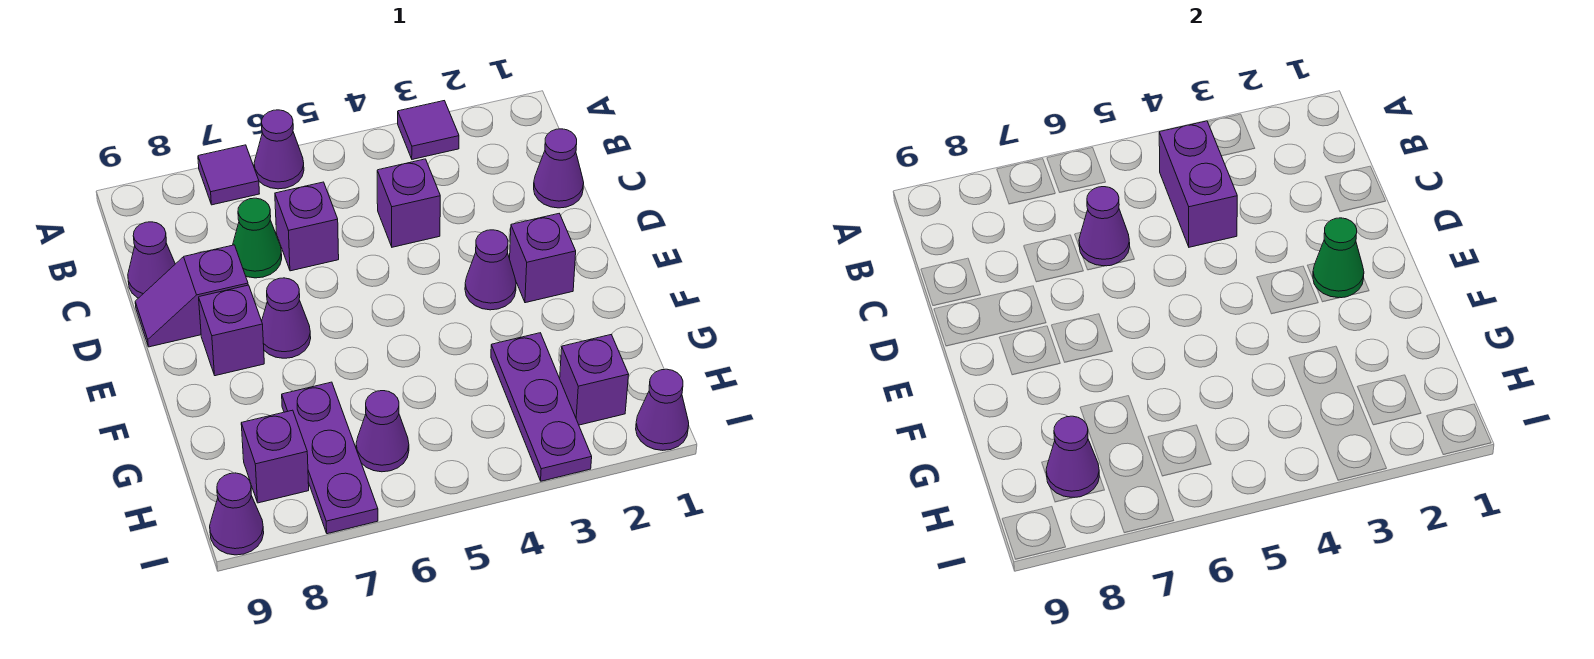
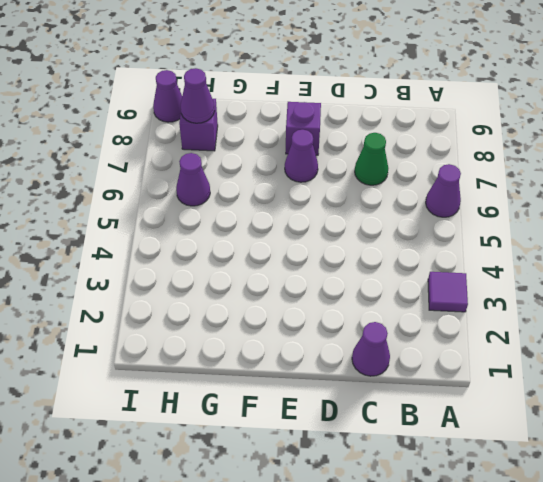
none -> purple 1x1 tile [198,145,259,205]
none -> purple 1x1 brick [377,159,440,247]
none -> purple 1x1 brick [275,182,339,271]

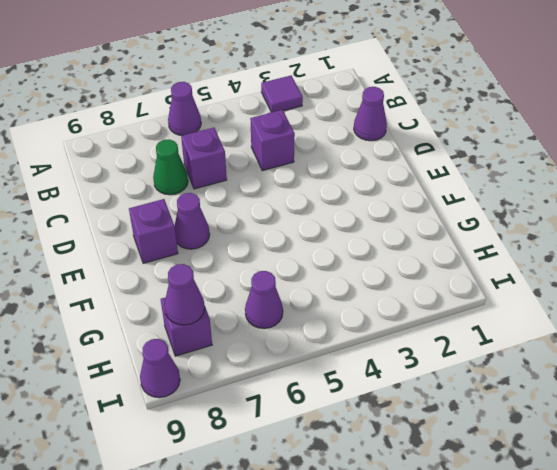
none -> purple 1x1 tile [198,145,259,205]
none -> purple 1x1 cone [128,222,175,298]
none -> purple 1x2 slope [135,245,248,347]

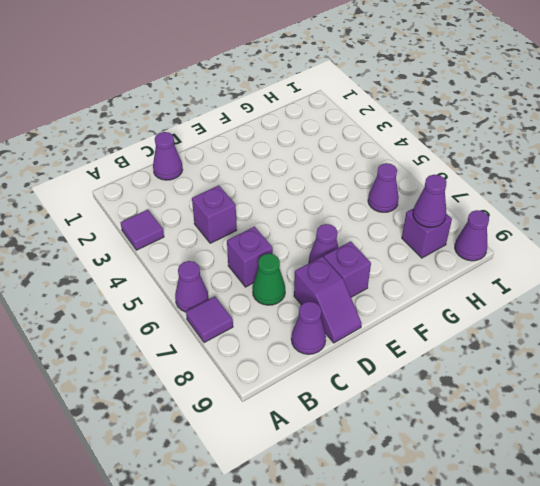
none -> purple 1x1 brick [510,214,576,303]
none -> purple 1x1 cone [465,230,516,310]
none -> purple 1x3 plate [491,333,592,481]

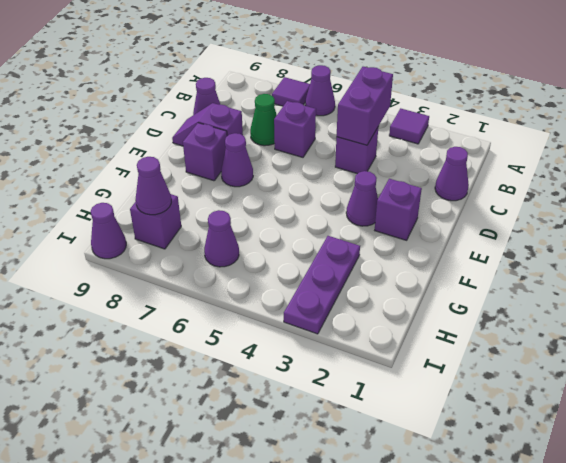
none -> purple 1x3 plate [282,382,378,534]
none -> purple 1x1 brick [560,334,629,425]
none -> purple 1x1 cone [636,369,689,450]

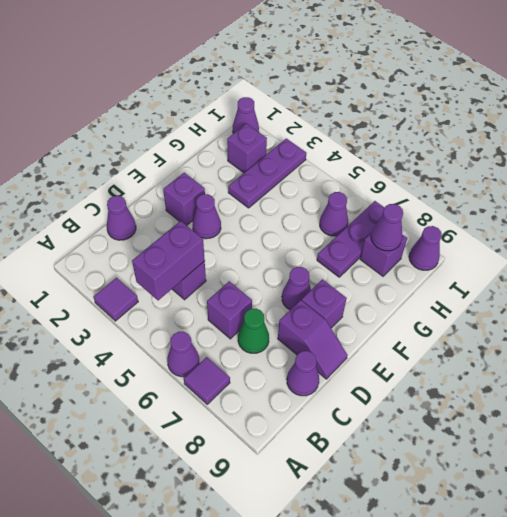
none -> purple 1x1 cone [1079,187,1130,266]
none -> green 1x1 cone [1313,218,1364,298]

